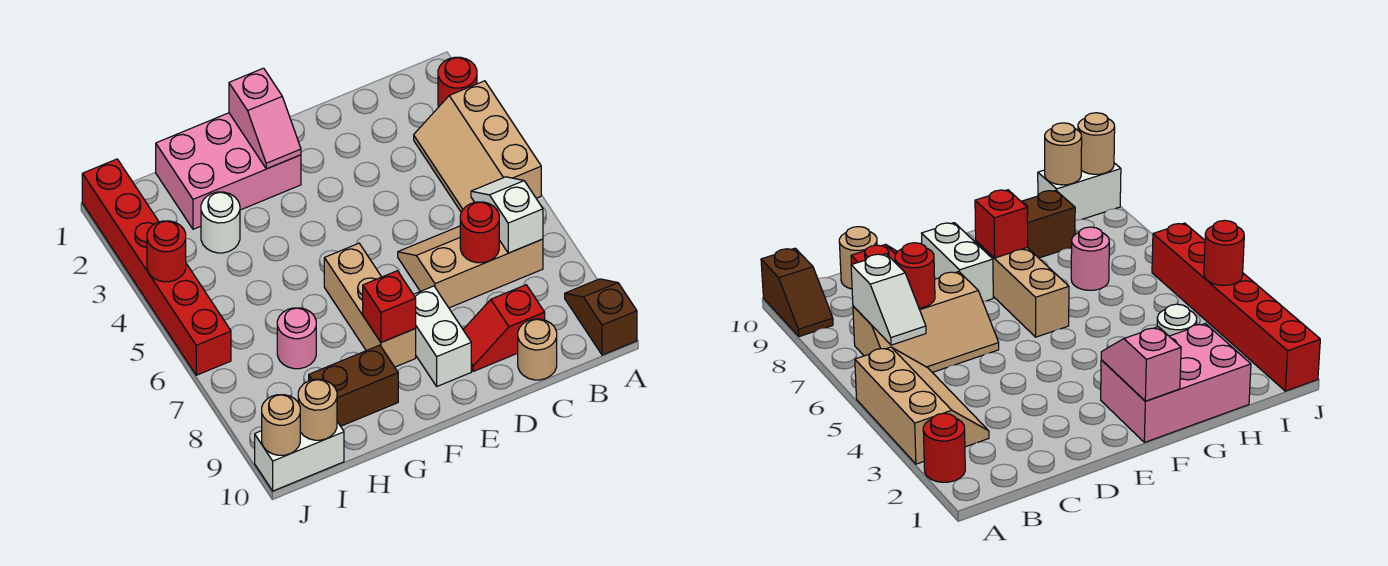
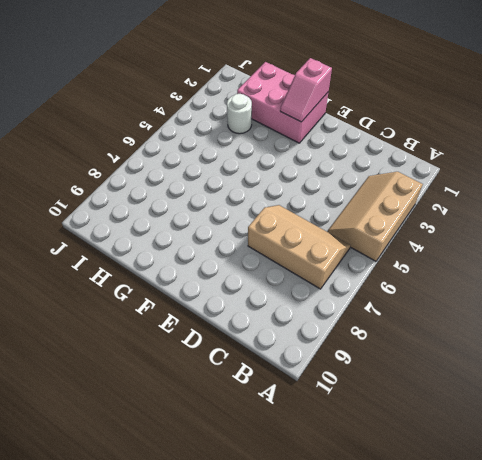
none -> red 1x1 round brick [438,57,477,106]
none -> brown 1x2 slope [565,279,637,355]
none -> red 1x2 slope [463,285,545,371]

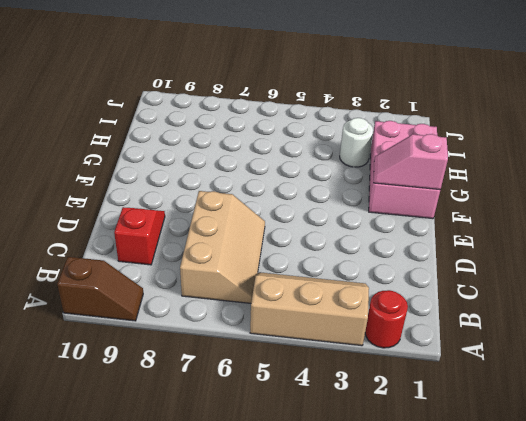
none -> tan 1x1 round brick [518,319,557,380]
none -> white 1x2 brick [413,286,471,386]
none -> tan 1x3 brick [324,243,416,367]

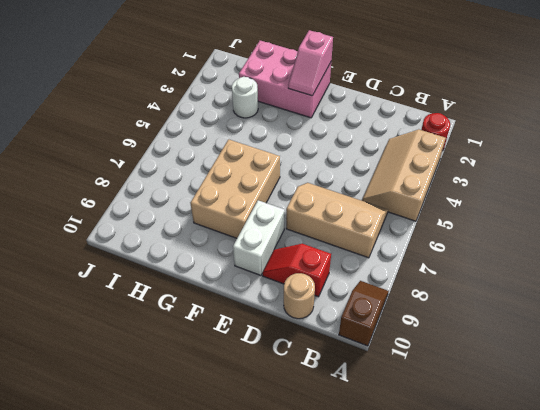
tan 2x3 brick [190,139,280,238] -> tan 1x3 brick [324,243,416,367]
none -> brown 1x2 brick [309,345,398,426]
none -> pink 1x1 round brick [277,308,316,369]
none -> white 1x2 brick [255,422,344,491]

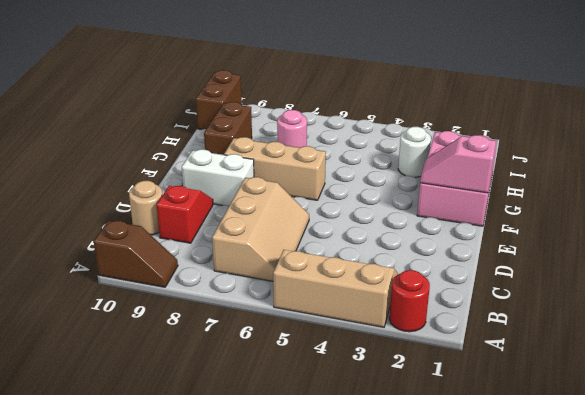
brown 1x2 brick [196,70,242,130] -> white 1x2 brick [255,422,344,491]
none -> red 1x6 brick [82,159,231,375]
none -> white 1x2 slope [471,177,543,253]
none -> red 1x1 round brick [460,202,499,263]

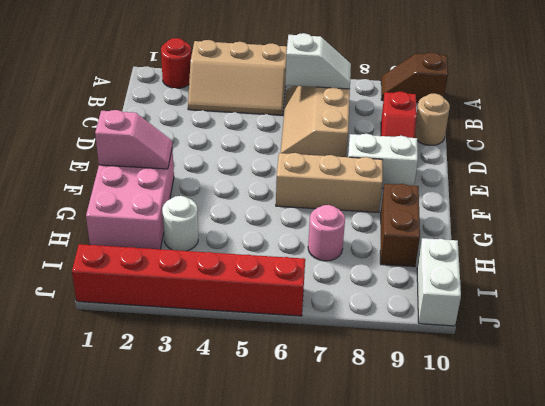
white 1x2 slope [285,33,351,89] -> white 1x2 slope turned to [471,177,543,253]
none -> red 1x1 round brick [460,202,499,263]
none -> red 1x1 brick [363,271,416,342]
none -> tan 1x1 round brick [298,379,337,440]

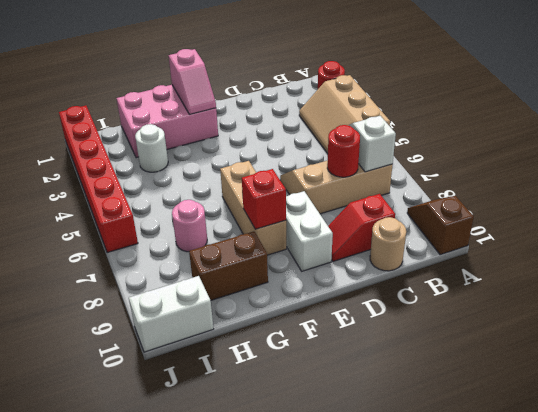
none -> tan 1x1 round brick [298,379,337,440]
none -> red 1x1 round brick [147,221,186,282]
none -> tan 1x1 round brick [262,395,300,455]

